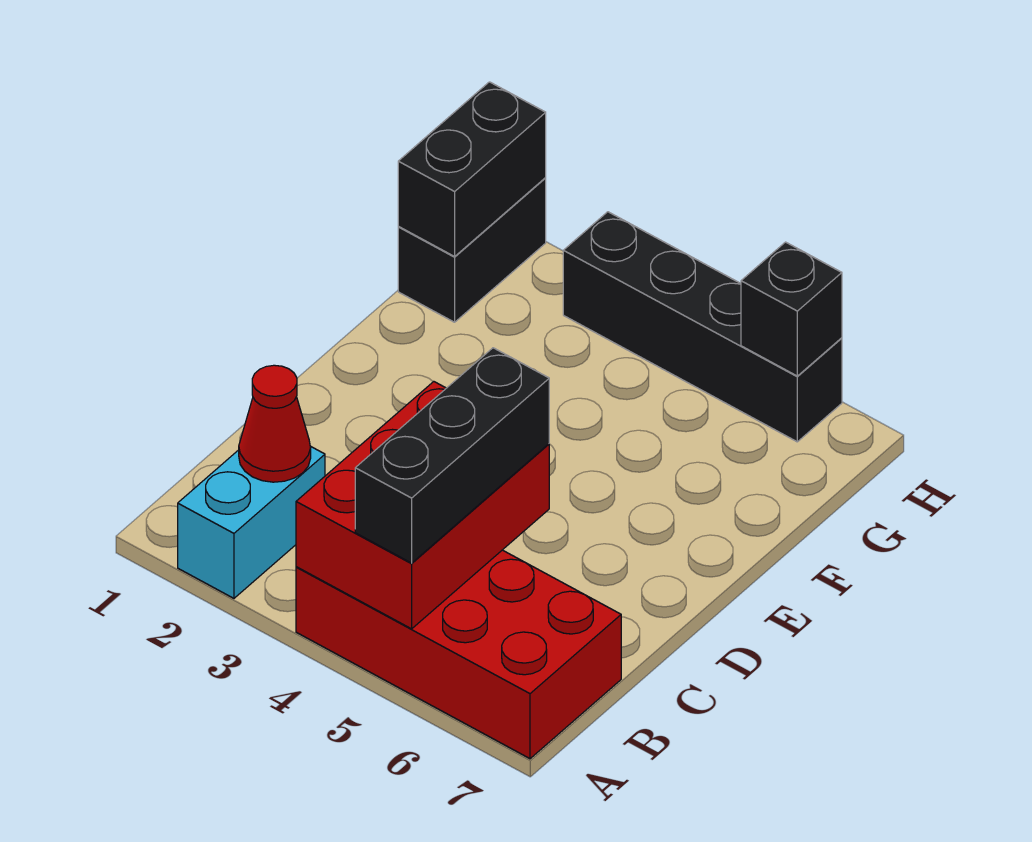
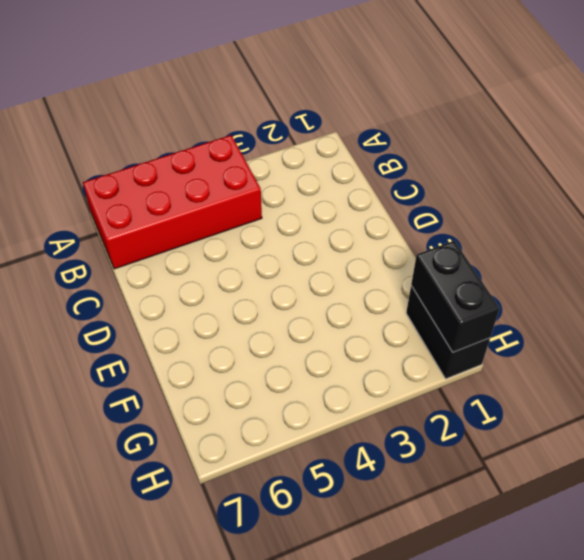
none -> cyan 1x2 brick [178,446,325,598]
none -> black 1x4 brick [563,212,842,442]

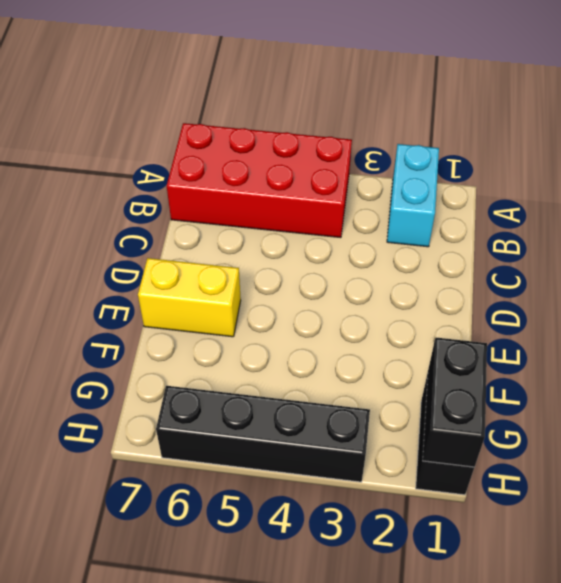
yellow 1x2 brick [138,258,241,337] -> none
none -> red 2x3 brick [296,382,549,629]
none -> red 1x1 cone [239,365,311,482]

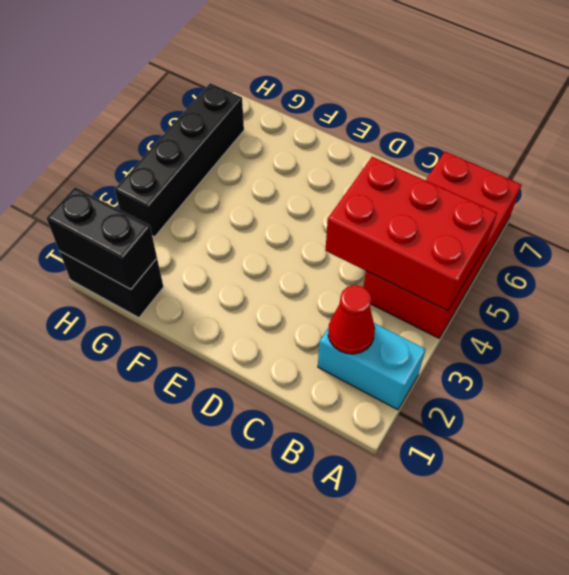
none -> black 1x1 brick [741,242,842,376]
none -> black 1x3 brick [355,348,549,563]

